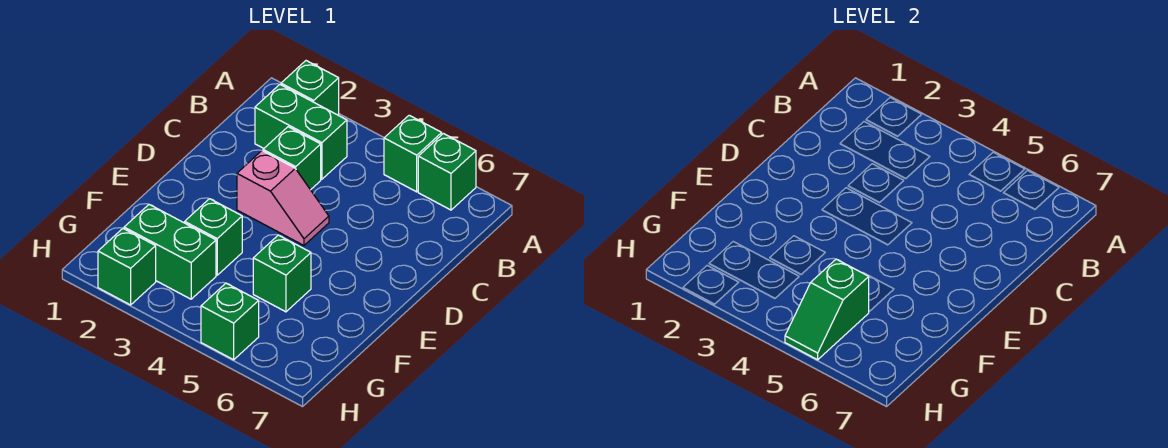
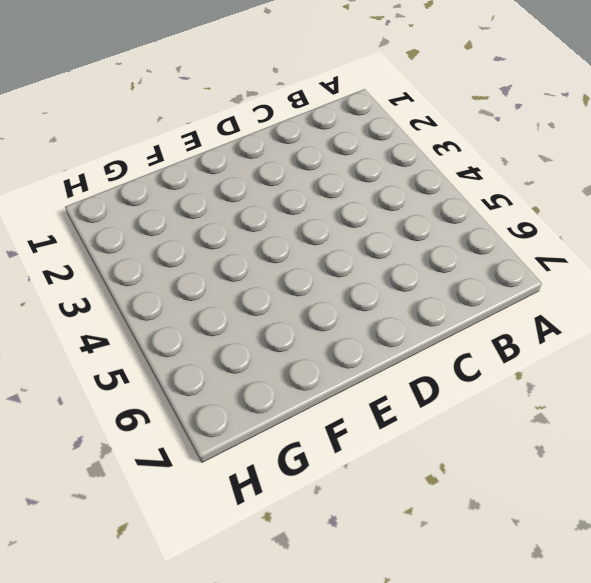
none -> green 1x1 brick [281,61,339,115]
none -> green 1x1 brick [384,115,442,192]
none -> green 1x1 brick [418,134,476,210]

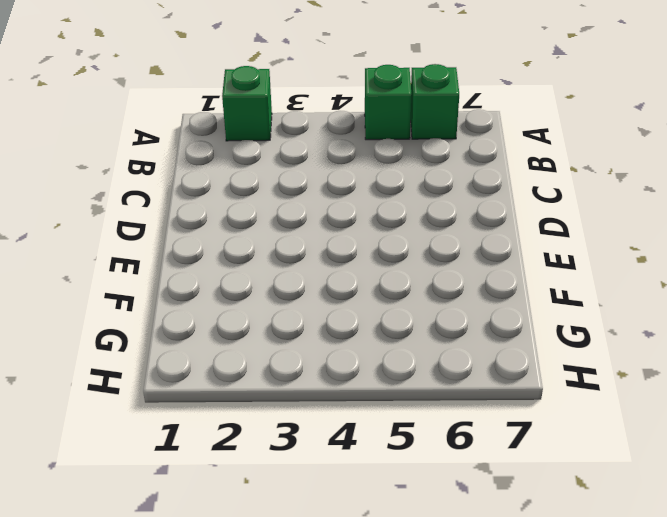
none -> green 1x2 brick [255,85,347,179]
none -> green 1x1 brick [263,127,321,190]
none -> pink 1x2 slope [237,151,329,245]

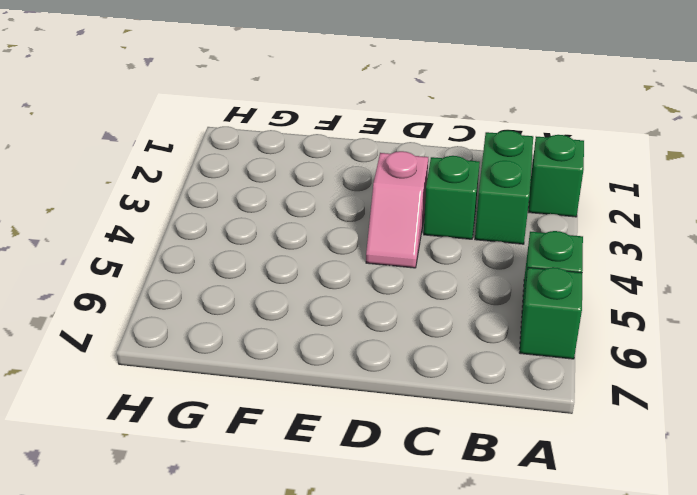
none -> green 1x1 brick [185,199,242,275]
none -> green 1x1 brick [253,235,311,312]
none -> green 1x2 brick [124,205,216,299]

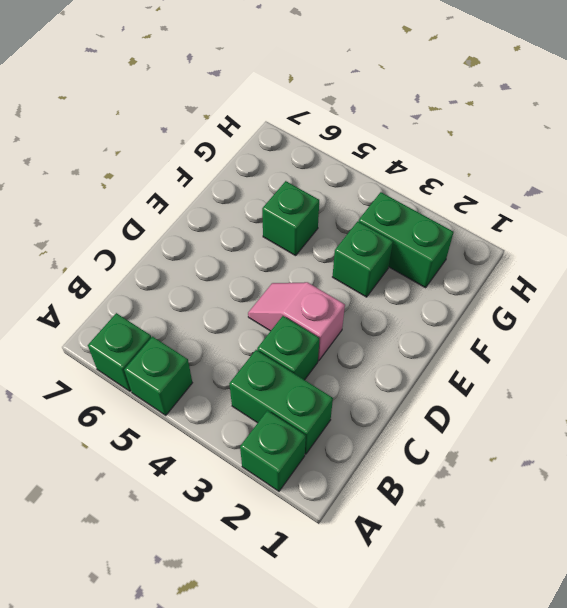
none -> green 1x1 brick [98,229,156,305]
none -> green 1x1 brick [201,283,259,360]
none -> green 1x2 slope [785,259,869,360]

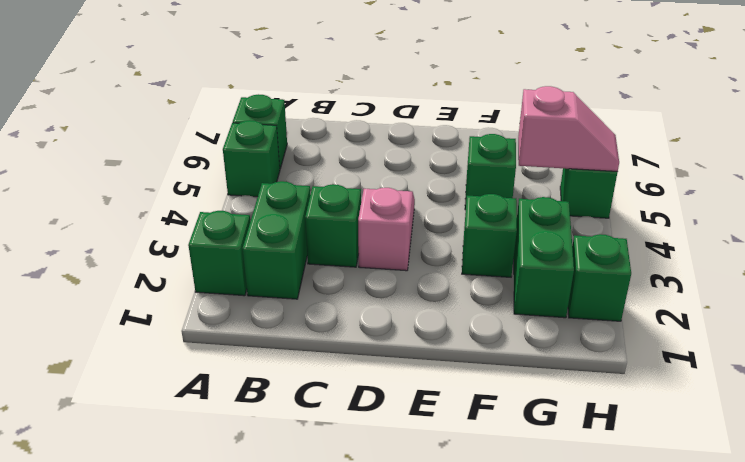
pink 1x2 slope [518,86,619,172] -> green 1x2 slope [785,259,869,360]

